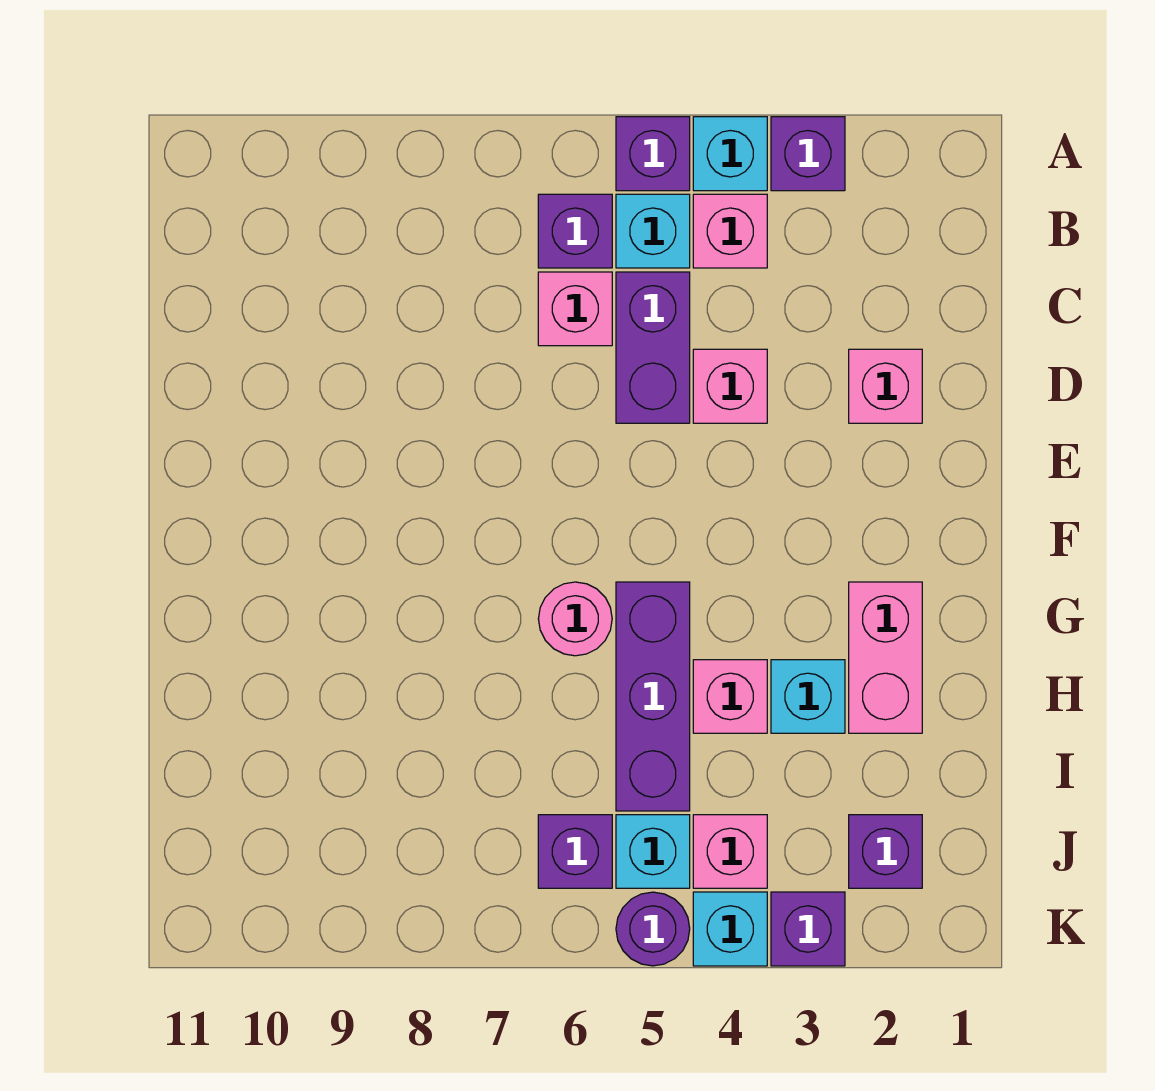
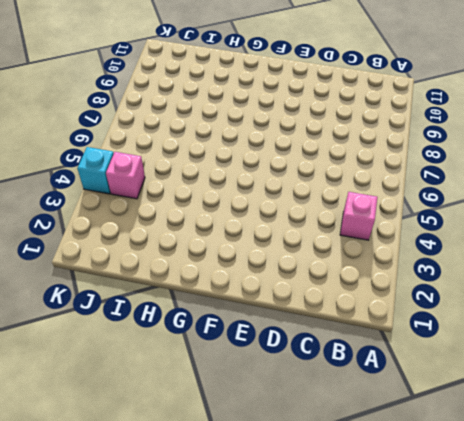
none -> purple 1x1 brick [771,117,845,191]
none -> cyan 1x1 brick [693,117,767,191]
none -> purple 1x1 brick [616,117,690,191]

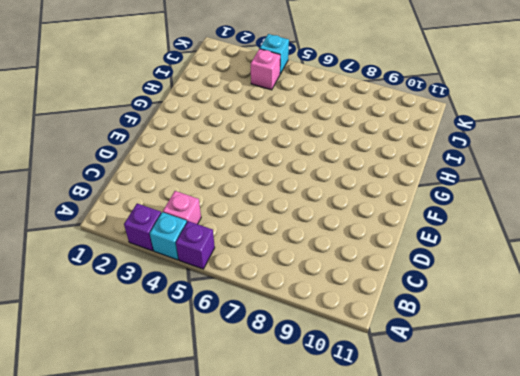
none -> cyan 1x1 brick [616,194,690,268]
none -> purple 1x1 brick [538,194,612,268]
none -> purple 1x2 brick [616,272,690,423]

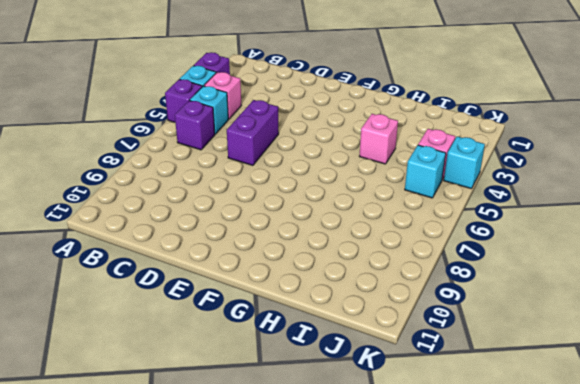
purple 1x2 brick [227,100,279,165] -> purple 1x2 brick turned to [616,272,690,423]
none -> pink 1x1 brick [538,272,612,346]
none -> pink 1x1 brick [849,349,922,423]
none -> pink 1x1 brick [693,349,767,423]

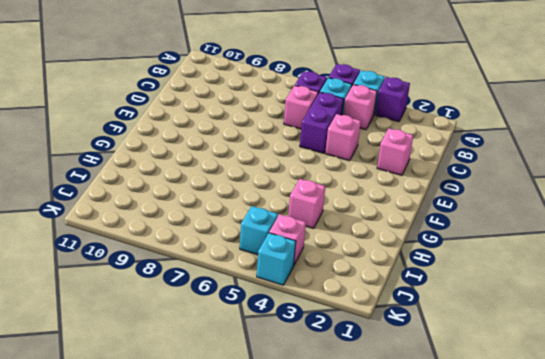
none -> pink 1x2 brick [849,582,922,733]
none -> purple 1x3 brick [616,582,690,811]
none -> pink 1x1 round brick [538,582,612,656]

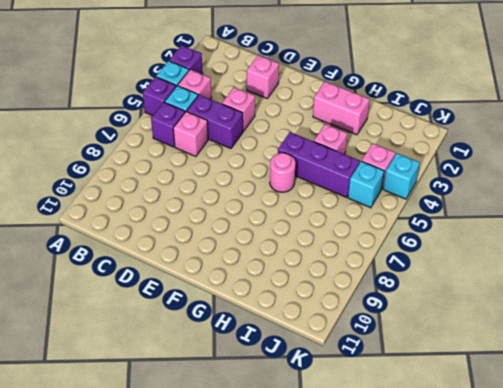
none -> cyan 1x1 brick [771,660,845,733]
none -> purple 1x1 brick [849,815,922,888]
none -> purple 1x1 brick [538,815,612,888]

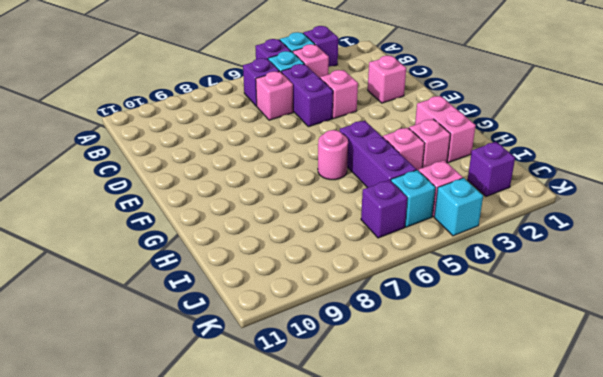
pink 1x1 brick [409,119,450,168] -> cyan 1x1 brick [771,660,845,733]
none -> purple 1x1 brick [771,892,845,966]
none -> purple 1x1 round brick [616,892,690,966]

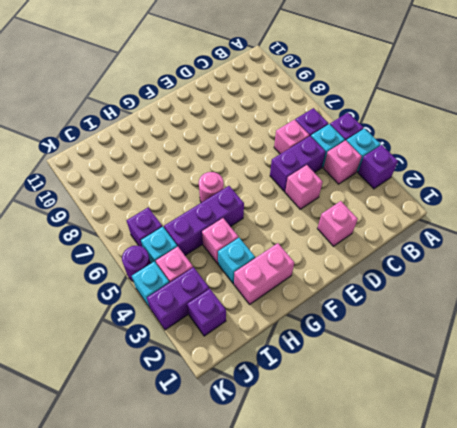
purple 1x2 brick [147,267,209,330] -> purple 1x1 brick [771,892,845,966]

